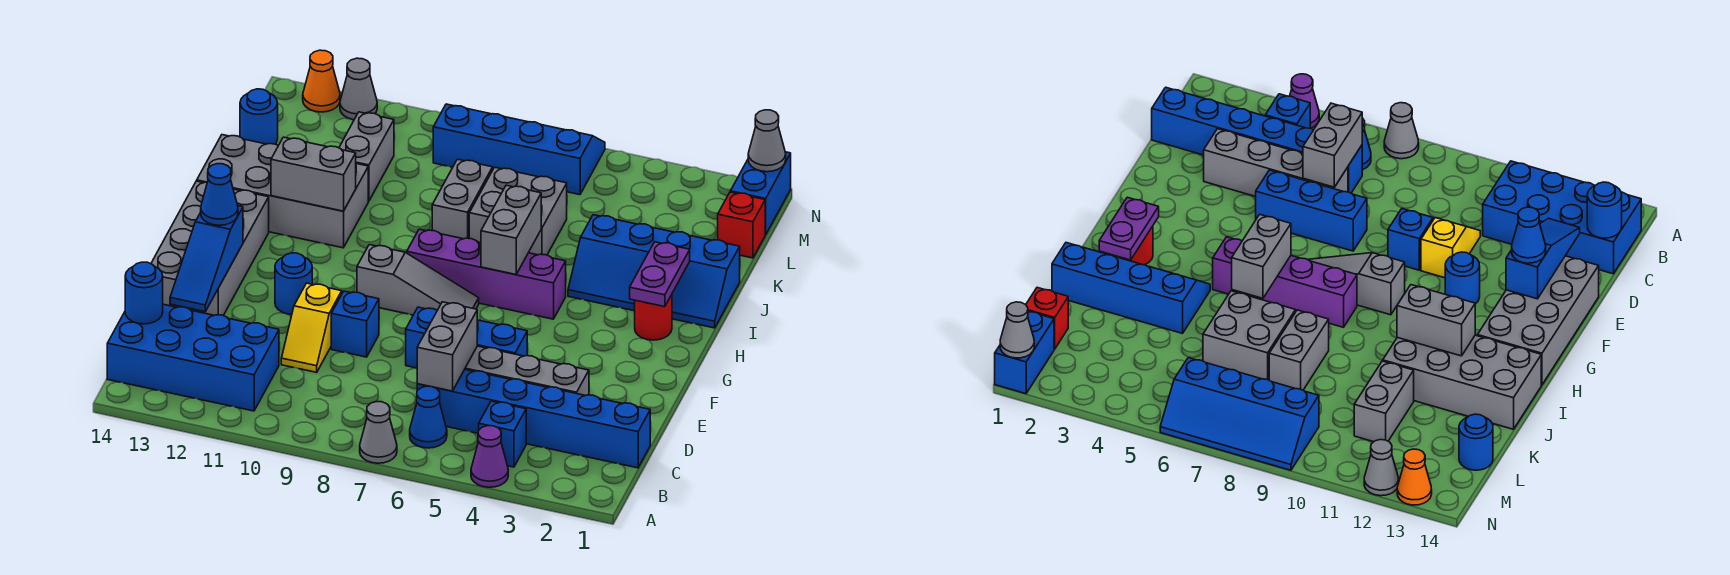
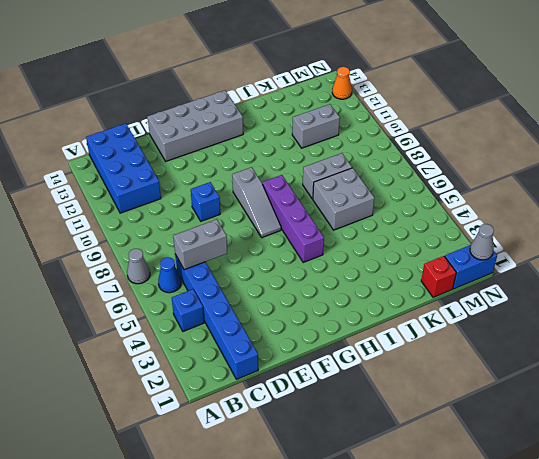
none -> purple 1x1 cone [471,426,508,487]
none -> grey 1x4 brick [465,346,589,396]
none -> yellow 1x2 slope [281,283,342,372]
none -> blue 1x3 brick [406,307,527,368]

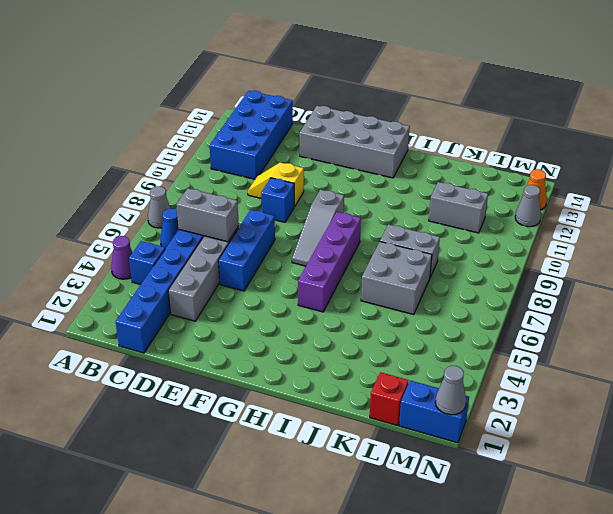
none -> blue 1x1 round brick [275,253,312,315]
none -> red 1x1 round brick [635,295,672,340]
none -> blue 2x4 slope [568,215,740,328]
none -> grey 2x4 brick [197,135,368,248]

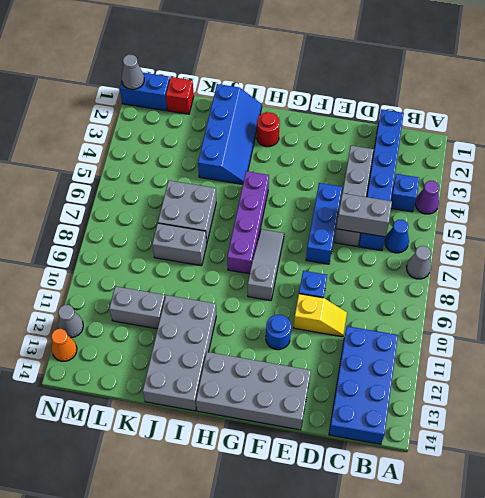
none -> blue 1x1 round brick [240,89,278,144]
none -> blue 2x4 slope [433,104,605,195]
none -> blue 1x1 round brick [125,262,163,324]
none -> blue 1x3 slope [170,206,243,312]

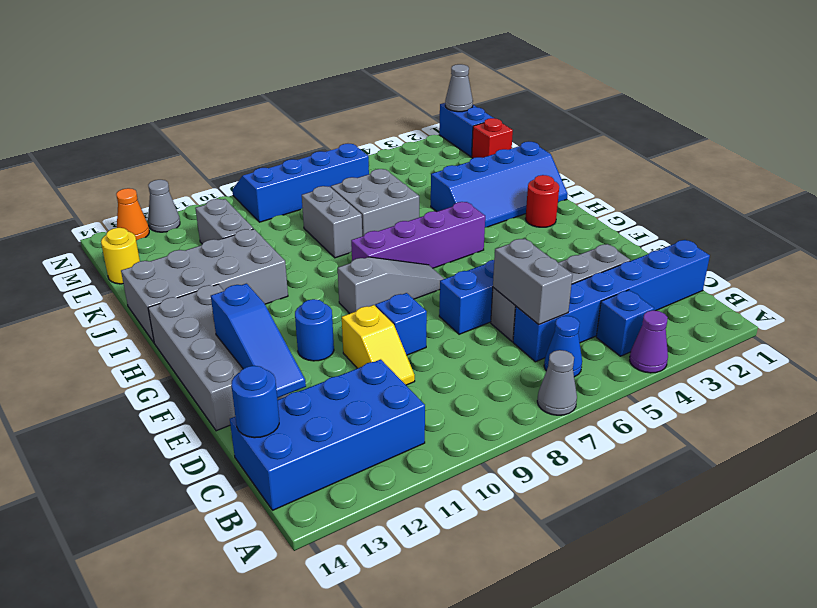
yellow 1x1 round brick [101,228,140,284] -> blue 1x1 round brick [240,89,278,144]
none -> purple 1x2 plate [630,242,690,307]
none -> grey 1x2 brick [481,185,541,274]
none -> grey 1x2 brick [271,137,356,211]
none -> blue 1x1 cone [201,164,238,225]

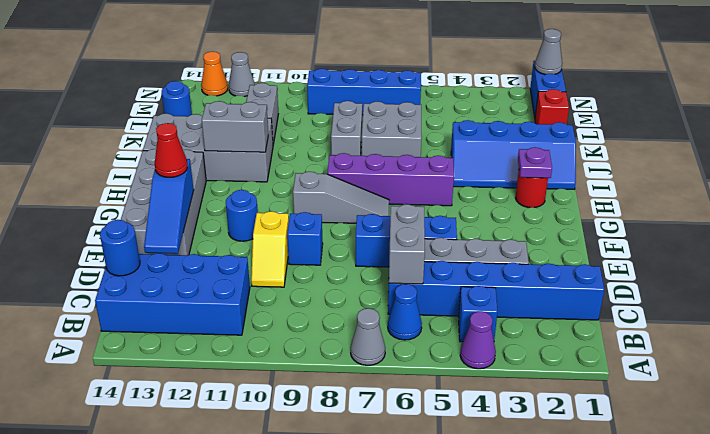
red 1x1 cone [155,123,187,177] -> blue 1x1 cone [201,164,238,225]
purple 1x1 plate [518,147,552,178] -> purple 1x2 plate [630,242,690,307]
none -> grey 1x2 brick [481,185,541,274]

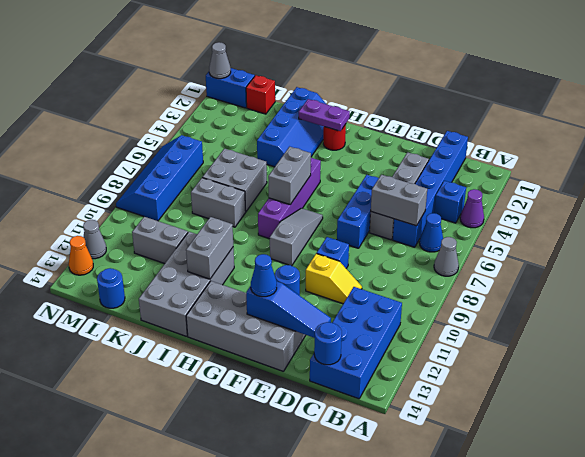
grey 1x2 brick [268,147,311,204] -> grey 1x2 brick turned to [481,185,541,274]

